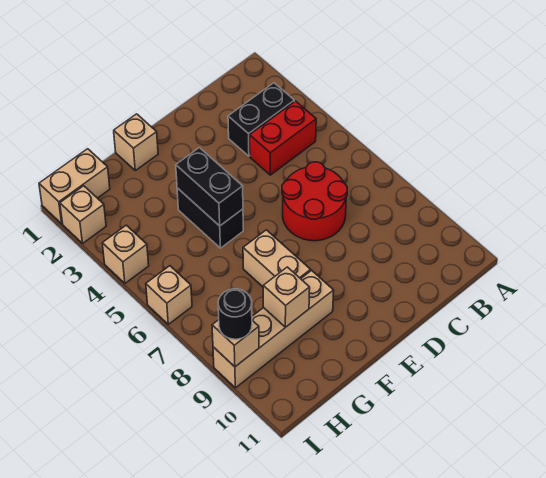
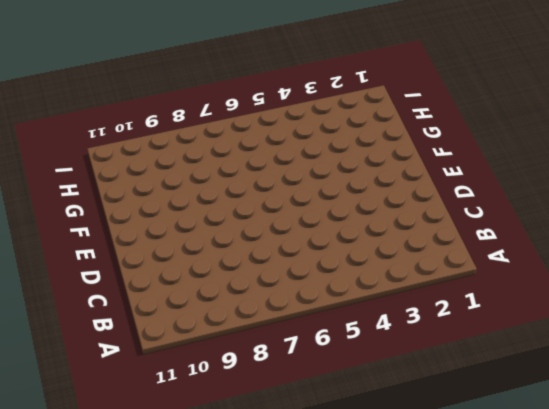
none -> black 1x2 brick [228,83,294,156]
none -> red 1x2 brick [250,101,316,175]
none -> red 2x2 round brick [282,162,347,241]

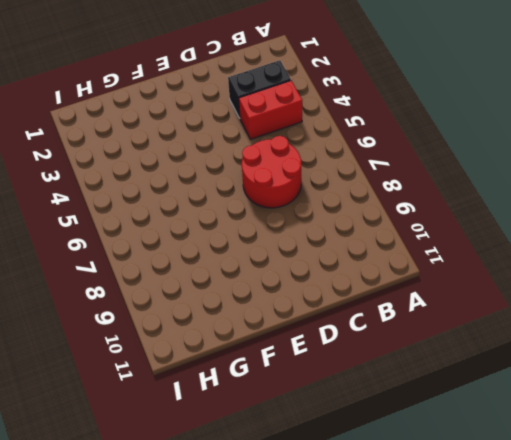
none -> tan 1x1 brick [114,114,158,171]
none -> black 1x2 brick [177,188,243,248]
none -> tan 1x2 brick [243,230,311,287]

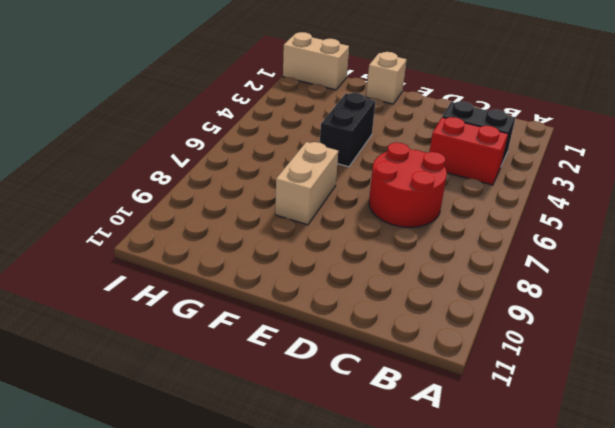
none -> tan 1x4 brick [213,270,334,388]
none -> tan 1x1 brick [60,186,106,243]
none -> tan 1x1 brick [102,225,149,283]

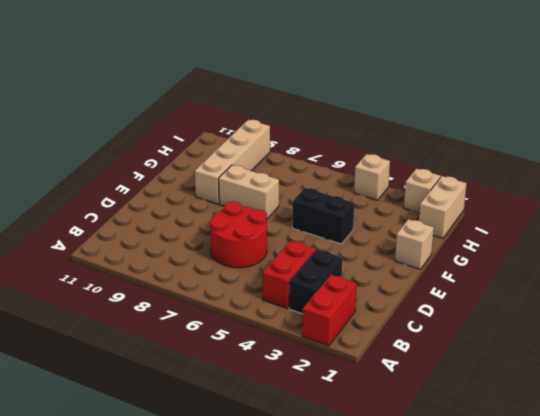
red 1x2 brick [302,274,357,346] -> none
none -> tan 1x1 brick [146,266,192,324]
none -> black 1x2 brick [176,148,243,226]
none -> tan 1x1 brick [263,267,310,327]

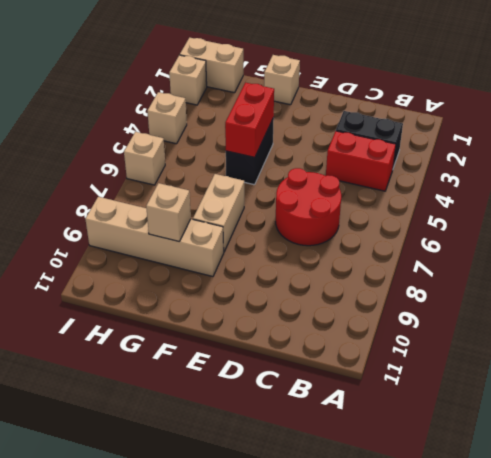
red 1x2 brick [225,82,274,157] -> black 1x2 brick [176,148,243,226]
none -> tan 1x1 brick [212,320,259,367]
none -> black 1x1 round brick [218,289,252,339]

